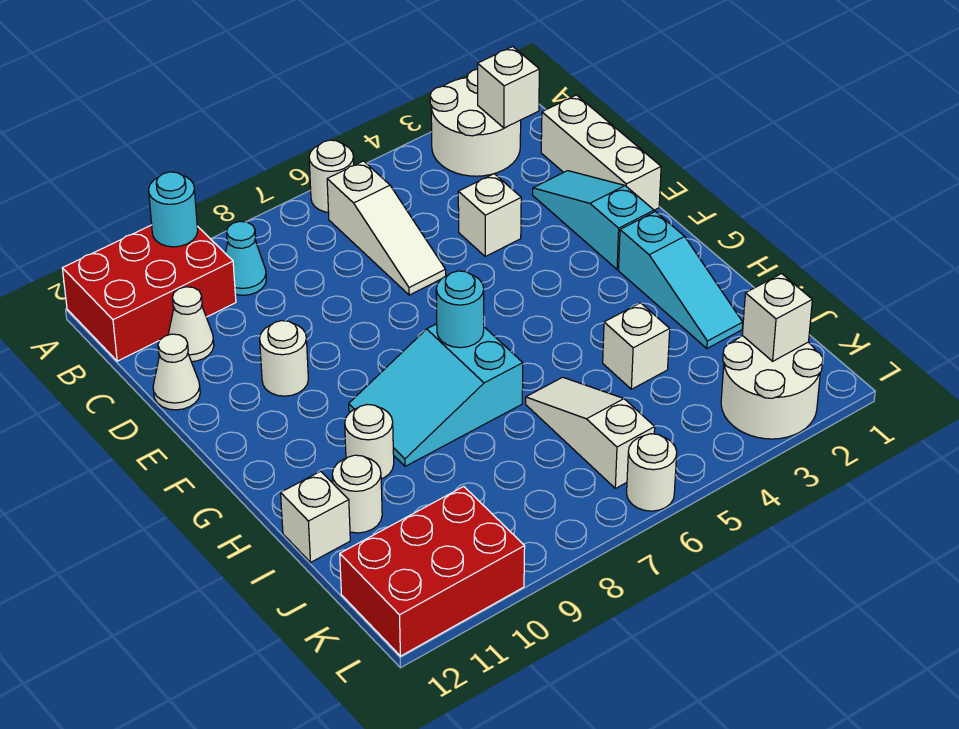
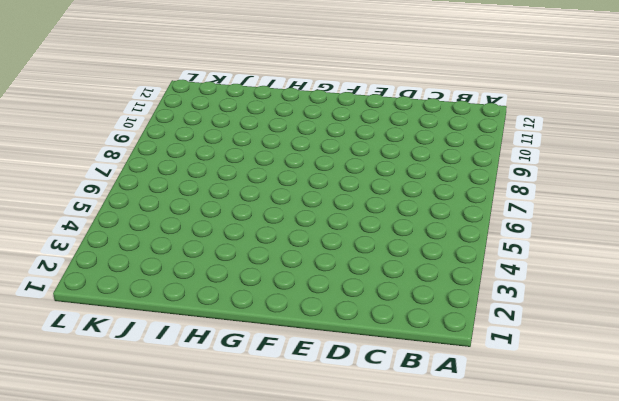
none -> white 2x2 round brick [430,69,521,176]
none -> white 1x1 round brick [309,140,354,212]
none -> red 2x3 brick [62,225,236,361]

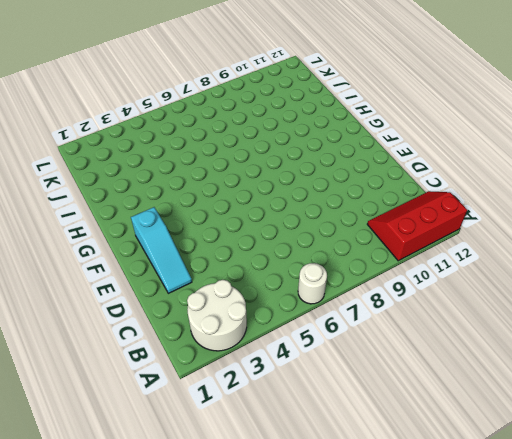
red 2x3 slope [367,191,467,261] -> red 2x3 brick [62,225,236,361]
none -> white 1x3 slope [327,161,446,295]
none -> cyan 1x1 cone [225,221,266,295]
none -> white 1x3 brick [541,95,661,210]

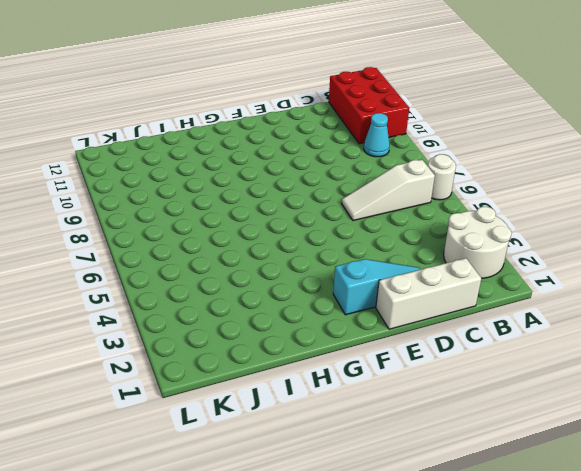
none -> white 1x1 cone [168,287,214,362]
none -> white 1x1 brick [458,174,521,256]
none -> white 1x1 cone [153,334,200,410]

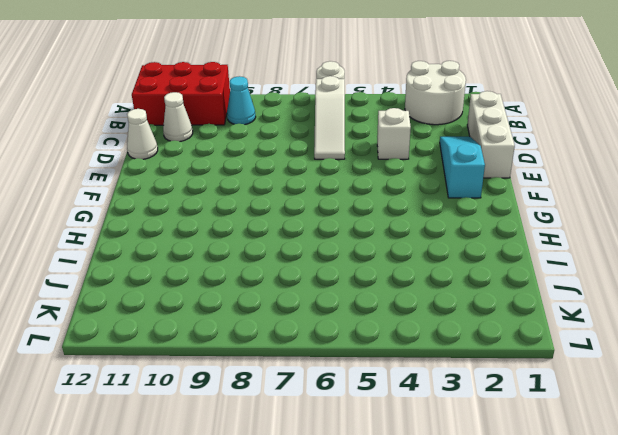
none -> white 1x1 round brick [260,321,308,396]
none -> cyan 1x3 slope [619,212,743,348]
none -> cyan 2x3 slope [349,324,523,466]

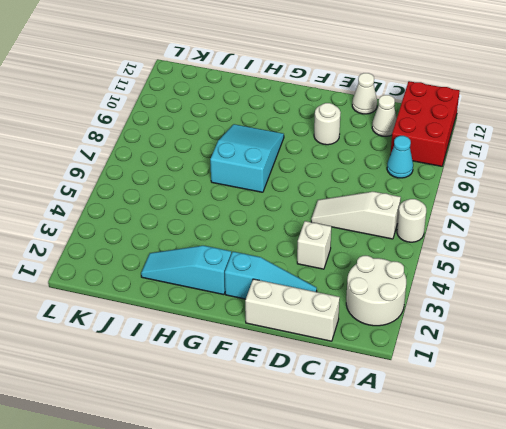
none -> white 1x1 round brick [345,405,394,479]
none -> white 1x1 brick [603,303,670,389]
none -> white 1x3 slope [526,377,655,488]

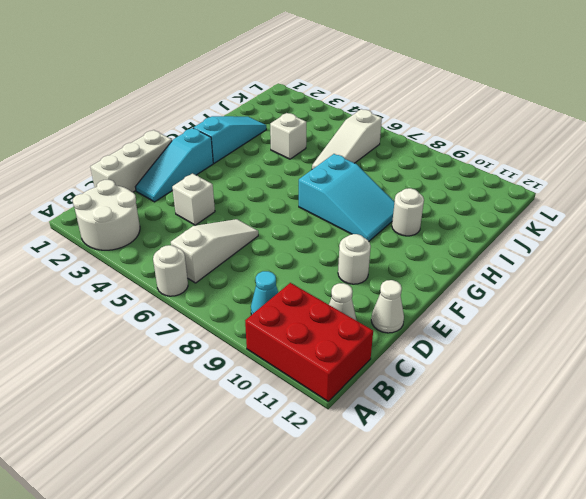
none -> white 1x1 round brick [332,455,382,533]
none -> white 1x1 brick [281,471,350,562]
none -> white 2x2 round brick [721,336,823,439]

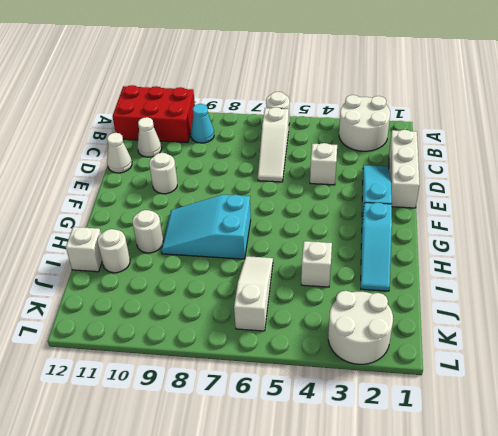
none -> red 2x3 brick [340,486,525,656]
none -> white 1x1 round brick [627,434,677,511]
none -> cyan 1x1 round brick [149,172,198,247]

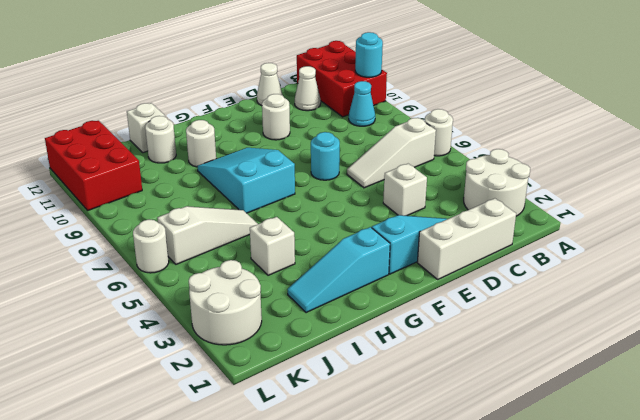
cyan 1x1 round brick [311,132,340,180] -> cyan 1x1 round brick moved to [436,271,484,348]
none -> white 1x1 brick [478,47,539,128]
none -> white 1x1 brick [742,274,812,361]

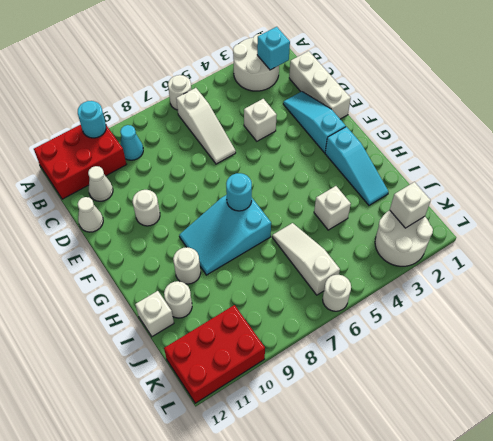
cyan 1x1 brick [257,27,290,70] -> white 1x1 brick [478,47,539,128]

